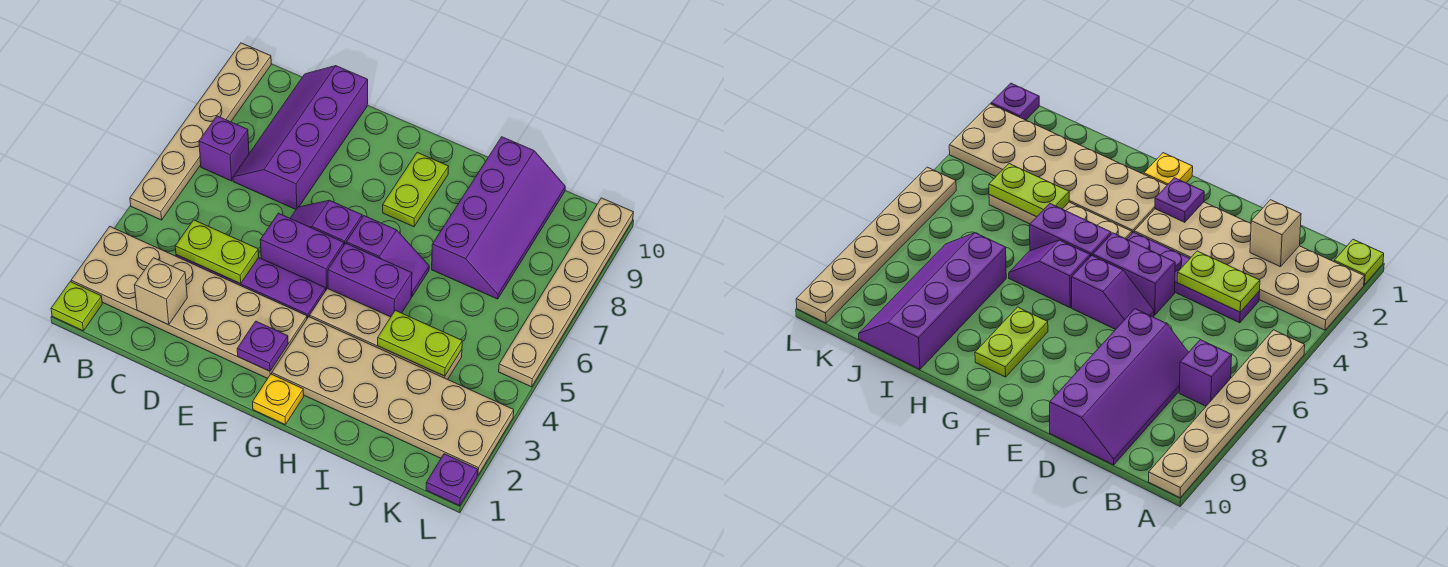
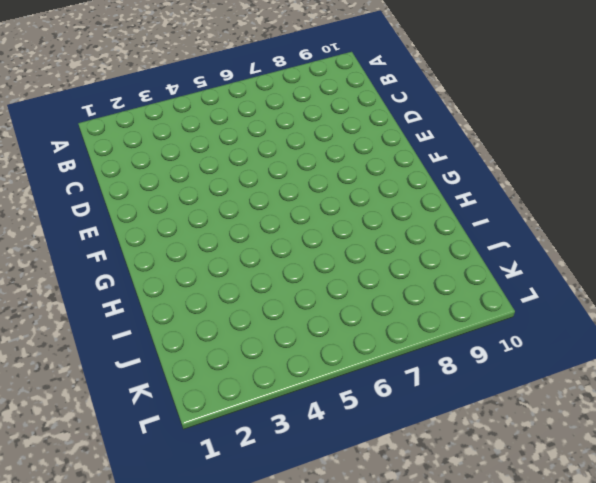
none -> lime 1x1 plate [51,282,102,331]
none -> tan 2x6 plate [71,227,307,379]
none -> tan 1x6 plate [130,43,271,220]

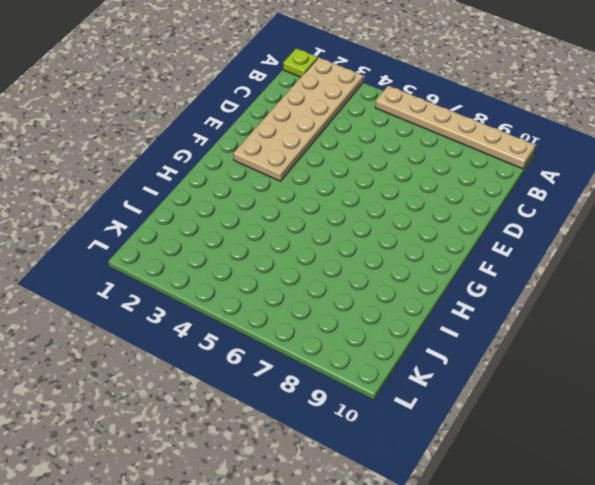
none -> purple 1x1 brick [199,116,249,181]
none -> purple 1x4 plate [176,255,326,318]
none -> purple 2x4 slope [233,66,368,209]

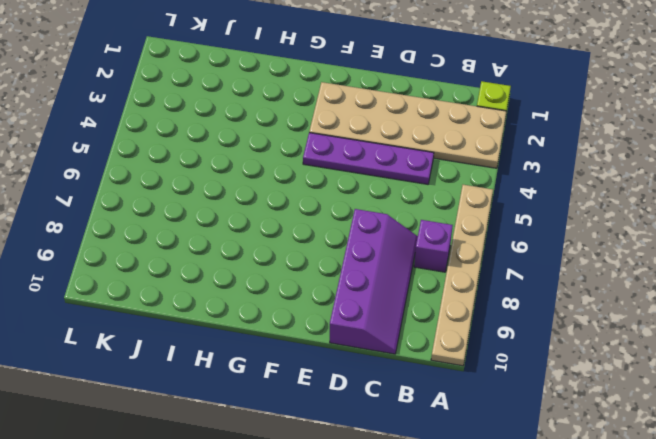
none -> purple 1x2 brick [260,213,344,290]
none -> purple 1x2 slope [290,200,362,245]
none -> yellow 1x1 plate [253,374,304,424]

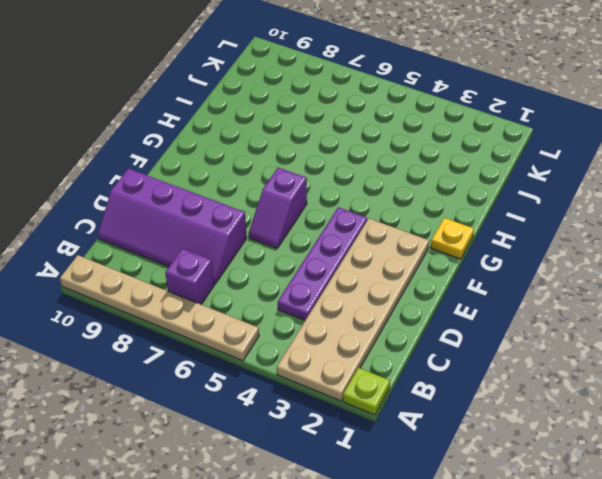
none -> purple 1x2 brick [260,213,344,290]
none -> tan 2x6 plate [272,317,514,475]
none -> tan 1x4 plate [310,289,462,380]

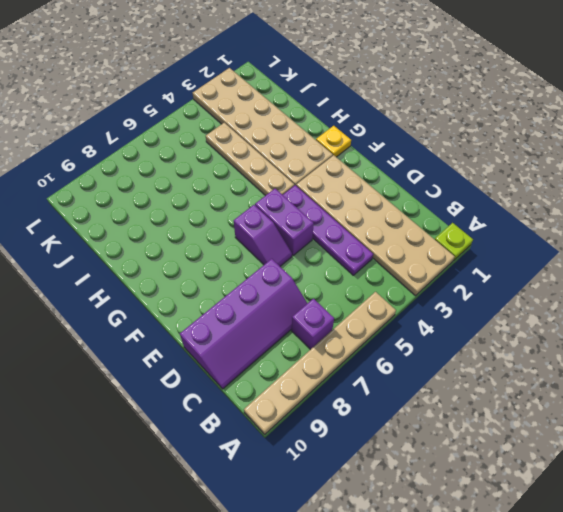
none -> purple 1x2 brick [328,243,412,317]
none -> purple 1x2 slope [346,216,429,297]
none -> lime 1x2 plate [383,153,449,227]

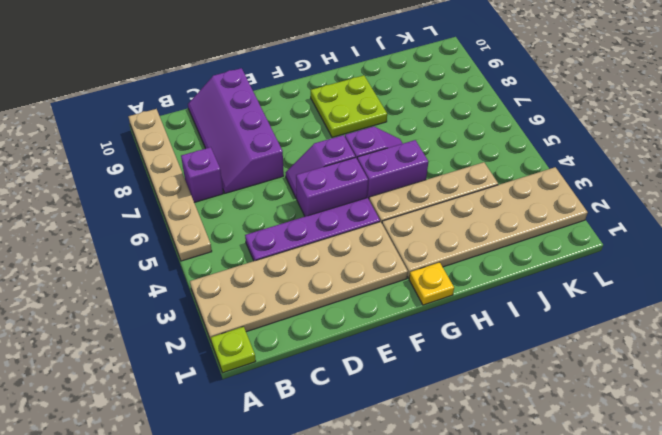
lime 2x2 plate [311,75,387,137] -> lime 1x2 plate [383,153,449,227]
none -> purple 2x4 slope [432,137,565,299]
none -> purple 1x1 plate [426,454,478,506]
none -> tan 1x6 plate [499,198,634,387]

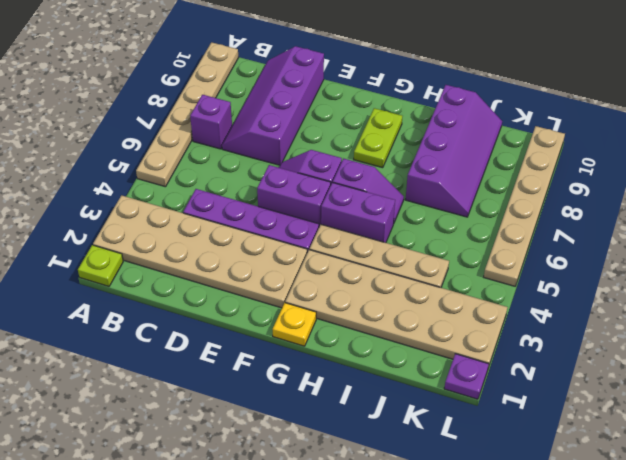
none -> tan 1x1 brick [135,258,187,325]
none -> lime 1x2 plate [175,220,259,284]
none -> purple 1x1 plate [237,321,288,371]

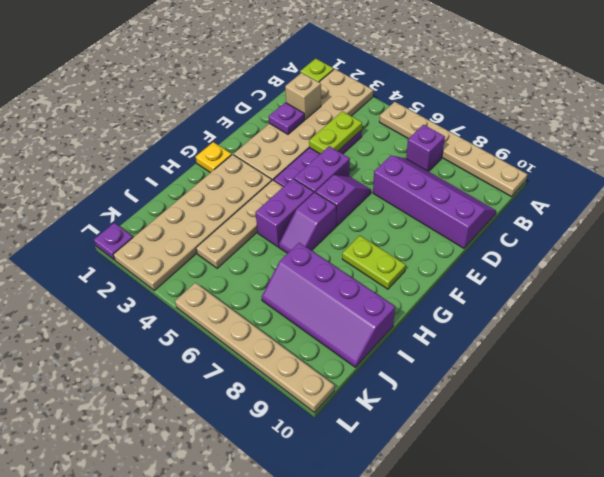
purple 1x1 plate [269,102,304,134] -> purple 1x1 plate moved to [237,321,288,371]
none -> lime 1x2 plate [378,310,462,376]

